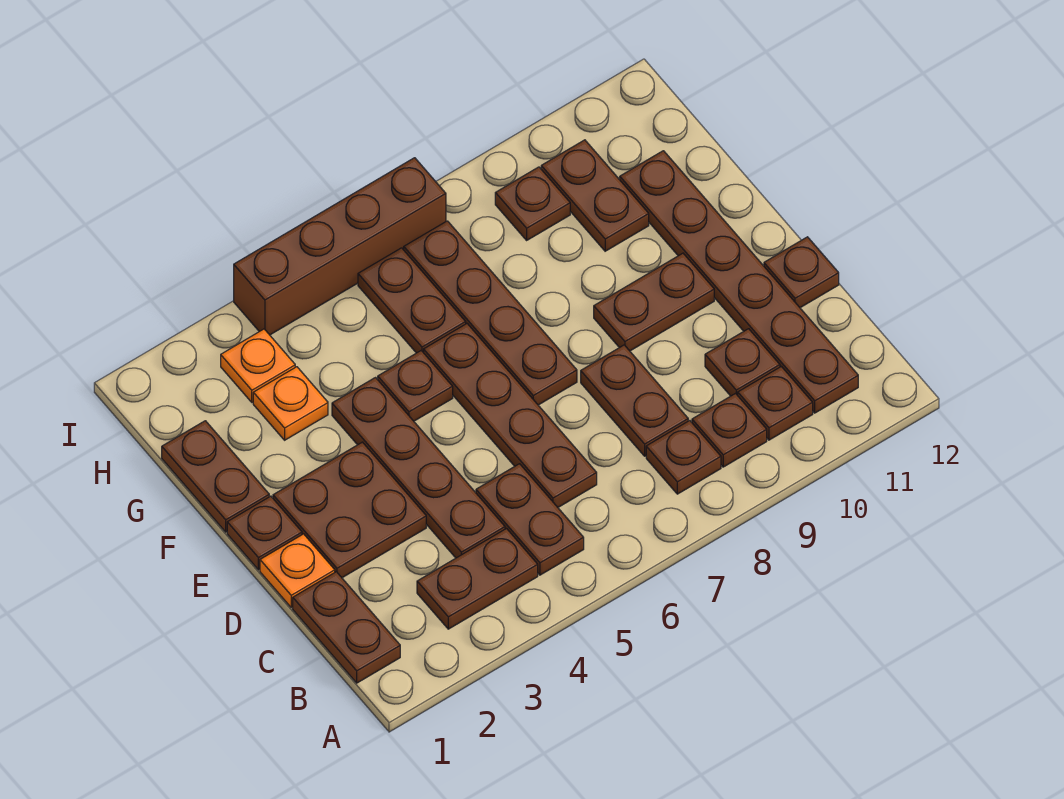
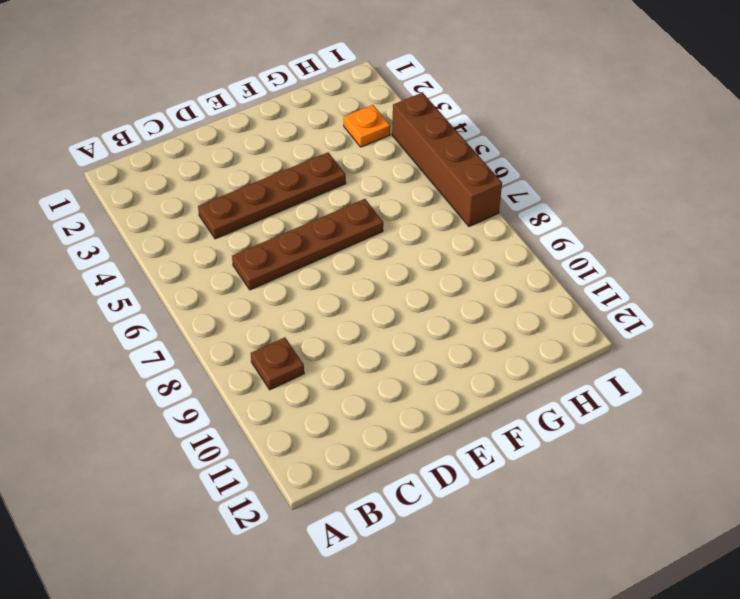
none -> brown 1x2 plate [293,572,400,683]
none -> brown 1x2 plate [417,529,538,629]
none -> brown 1x2 plate [476,464,584,575]

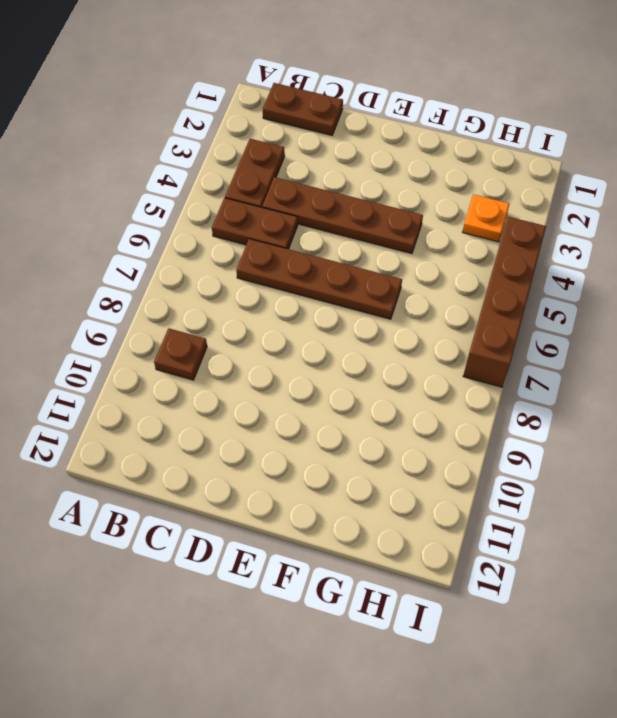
none -> brown 1x1 plate [646,421,721,494]
none -> brown 1x1 plate [738,366,813,440]
none -> brown 1x6 plate [620,151,858,413]

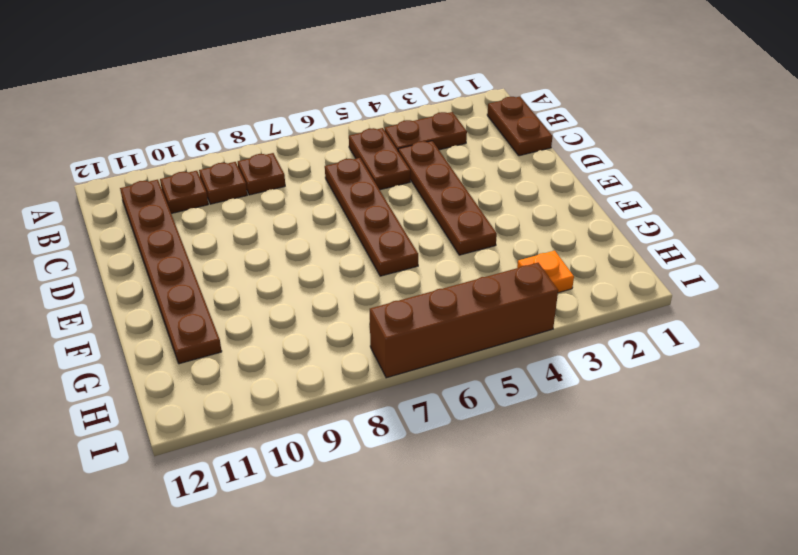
none -> brown 1x2 plate [581,345,688,456]
none -> brown 1x1 plate [705,329,780,396]
none -> orange 1x1 plate [260,534,335,607]

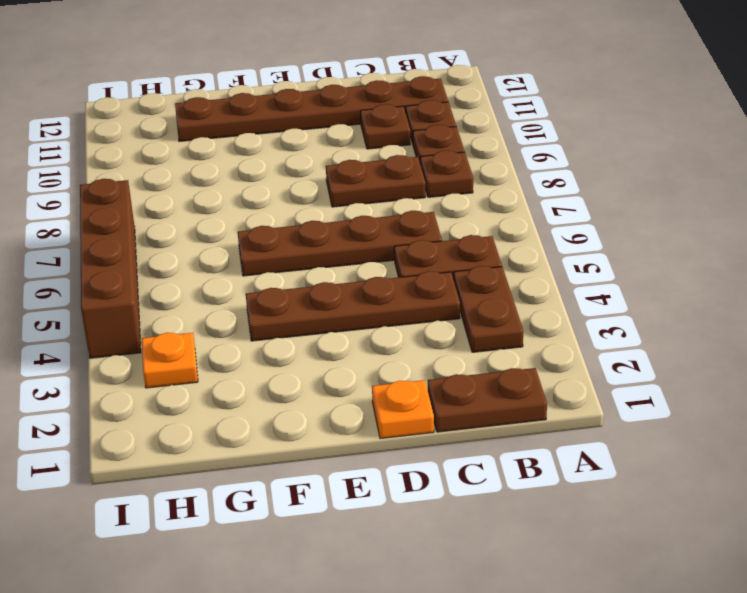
none -> brown 2x2 plate [273,442,426,578]
none -> brown 1x1 plate [764,237,839,308]
none -> brown 1x1 plate [227,496,302,570]

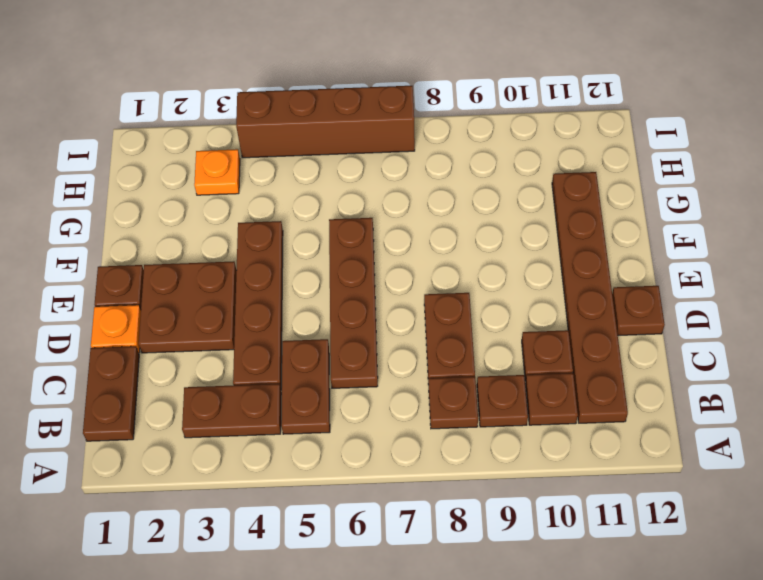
none -> brown 1x4 plate [404,221,577,405]
none -> brown 1x2 plate [594,253,714,351]
none -> brown 1x2 plate [162,421,269,532]

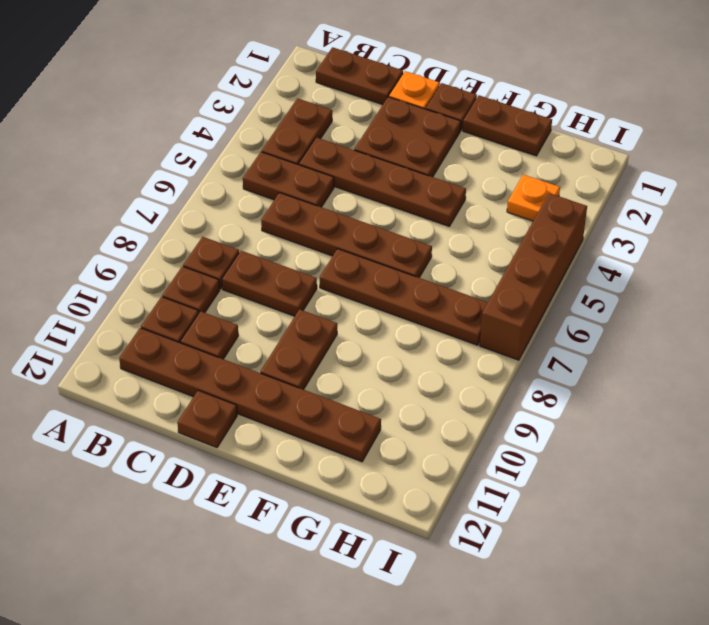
none -> brown 1x1 plate [378,351,453,421]
none -> orange 1x1 plate [253,367,328,440]
none -> brown 1x2 plate [358,248,466,353]

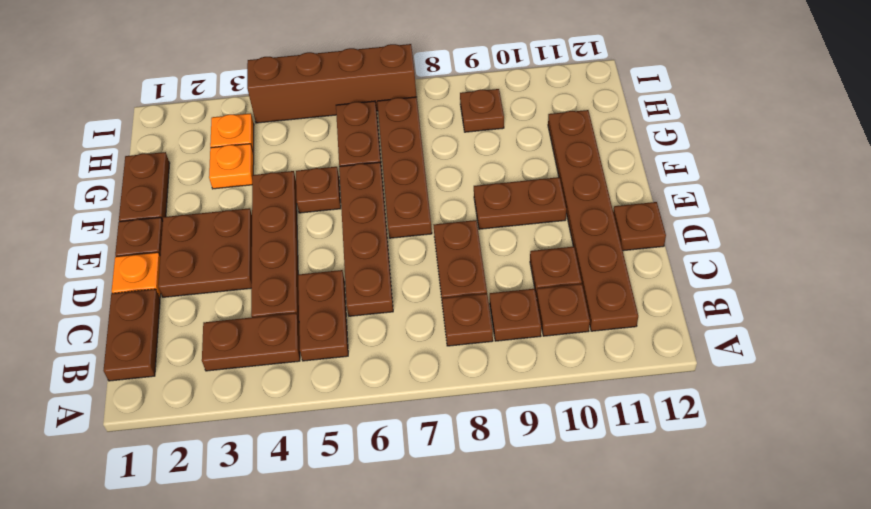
none -> brown 1x2 plate [541,140,649,251]

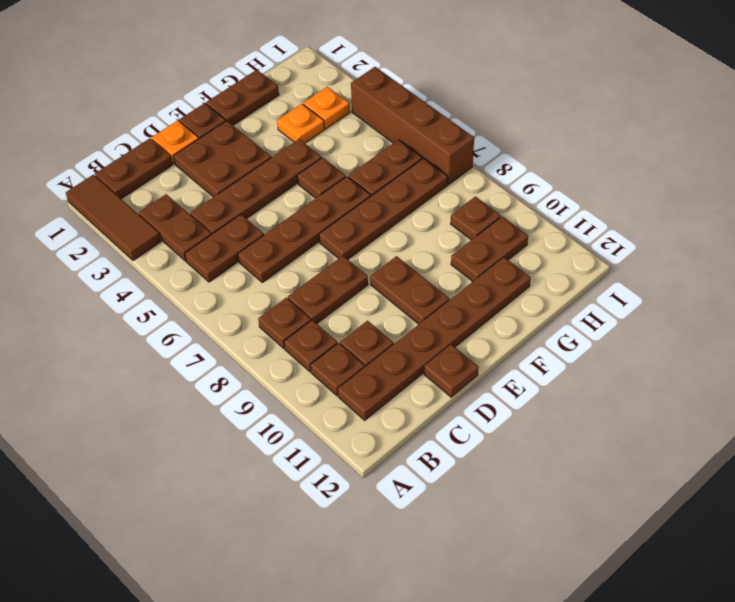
brown 1x3 tile [66,175,161,260] -> none

